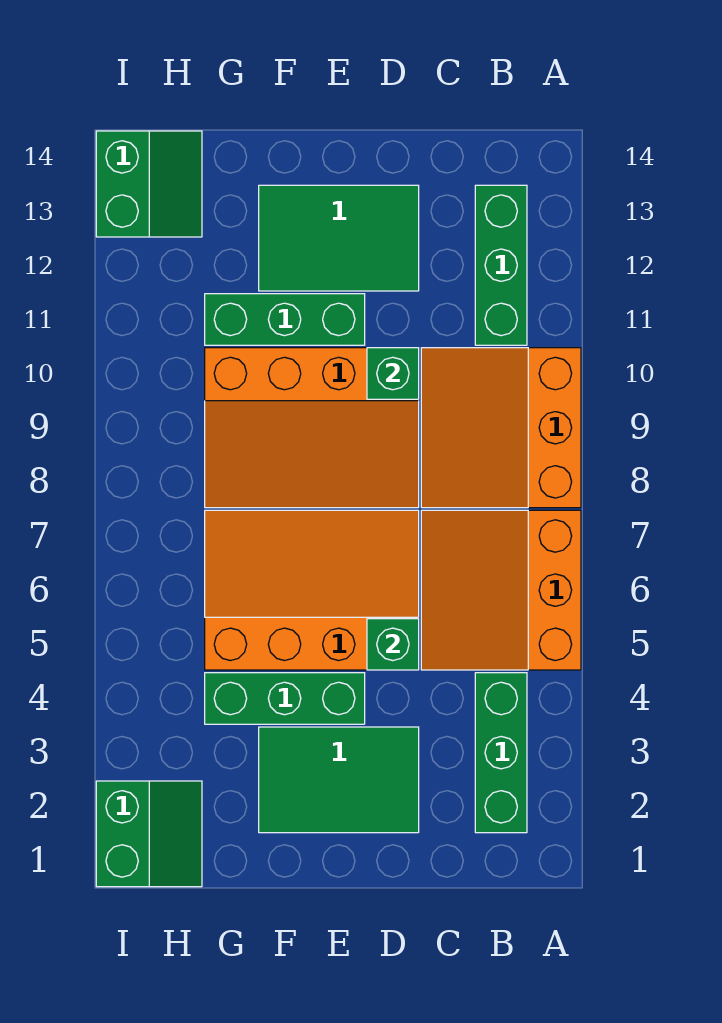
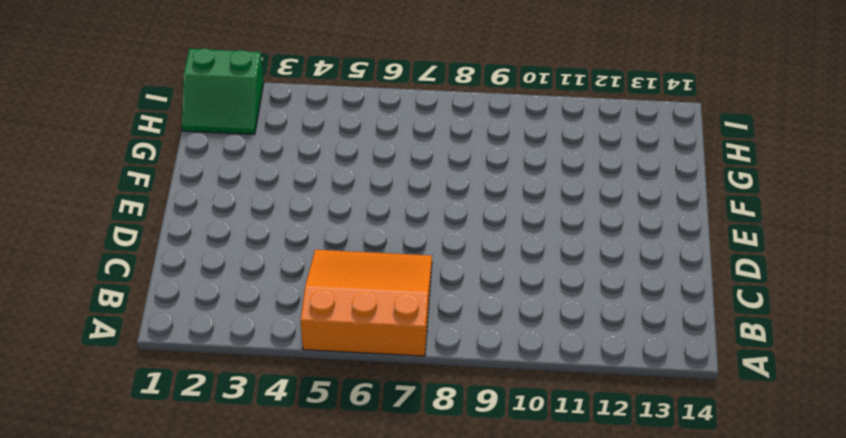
none -> orange 3x3 slope [421,348,581,508]
none -> green 1x3 brick [475,673,527,833]
none -> green 1x3 brick [475,185,527,345]

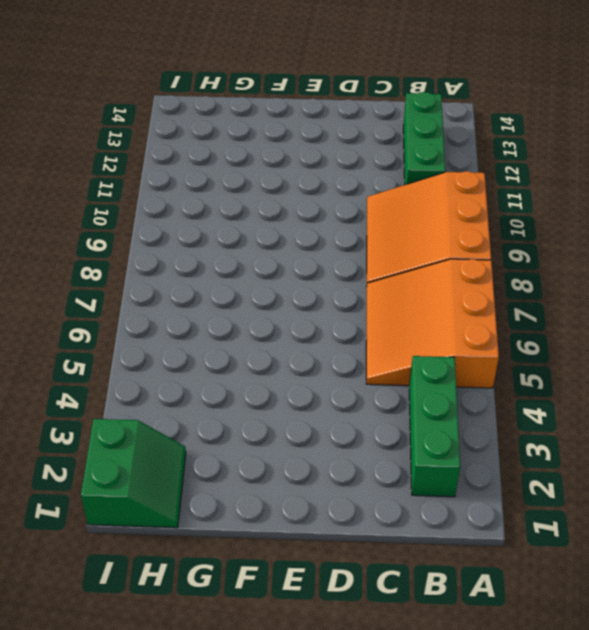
none -> green 2x3 tile [259,727,419,833]
none -> orange 3x4 slope [205,510,419,670]
none -> orange 3x4 slope [205,348,419,508]

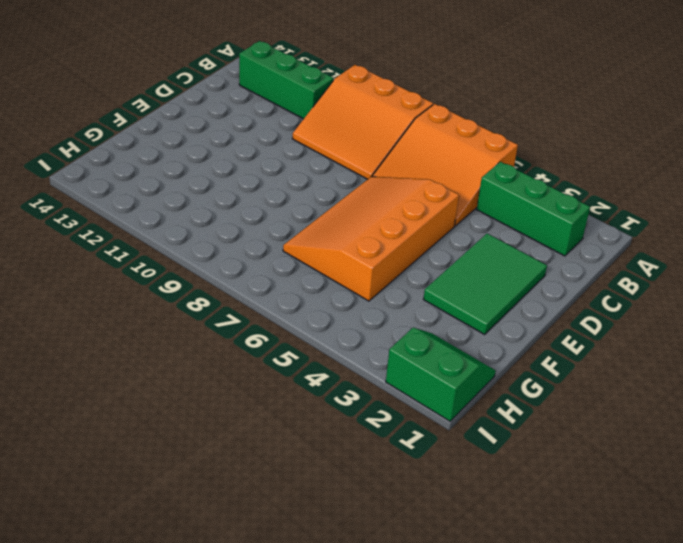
none -> orange 3x4 slope [205,348,419,508]
none -> green 2x3 tile [259,185,419,291]
none -> green 1x3 brick [205,673,365,724]

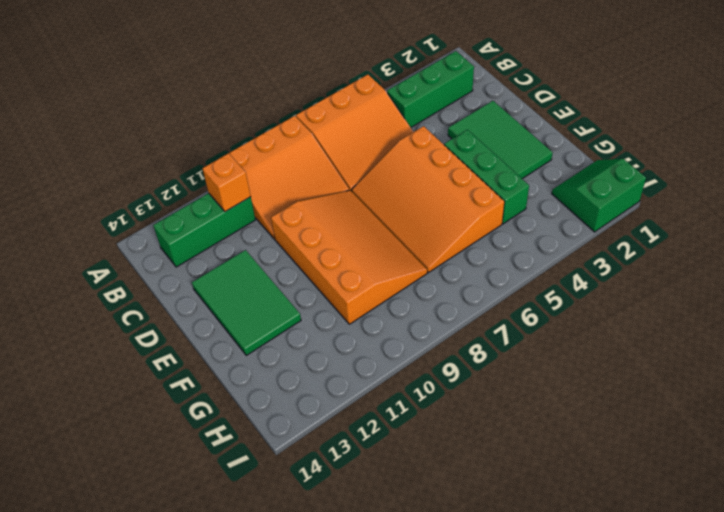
orange 1x1 brick [202,153,251,212] -> none
none -> green 1x3 brick [205,294,365,345]
none -> green 2x2 slope [96,131,202,237]
none -> green 1x1 brick [367,619,419,670]

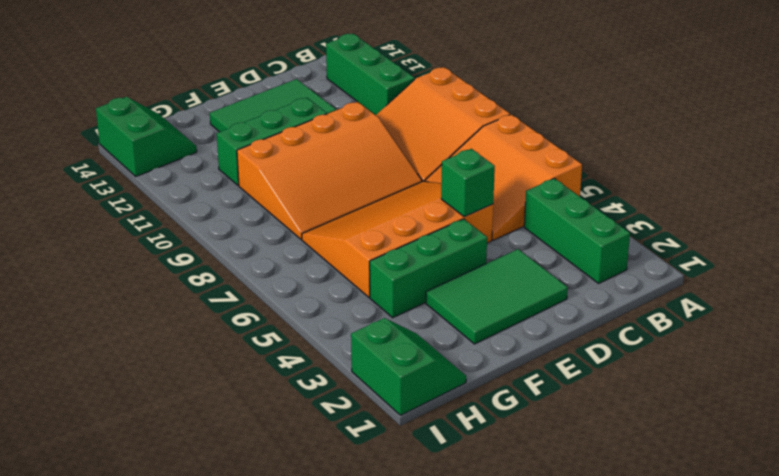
none -> green 1x1 brick [367,348,419,399]

